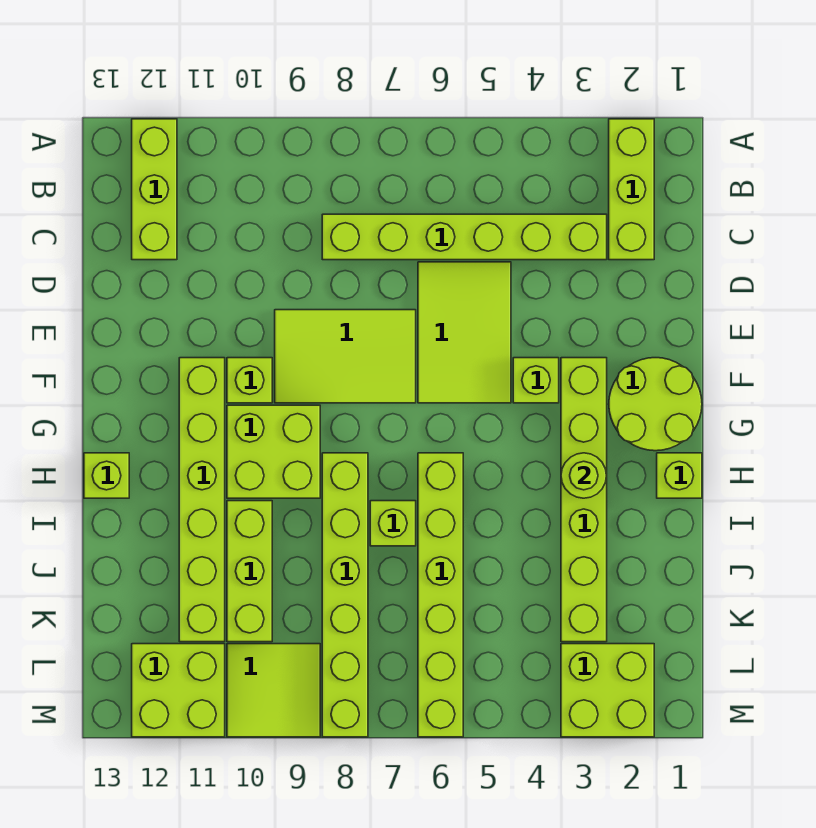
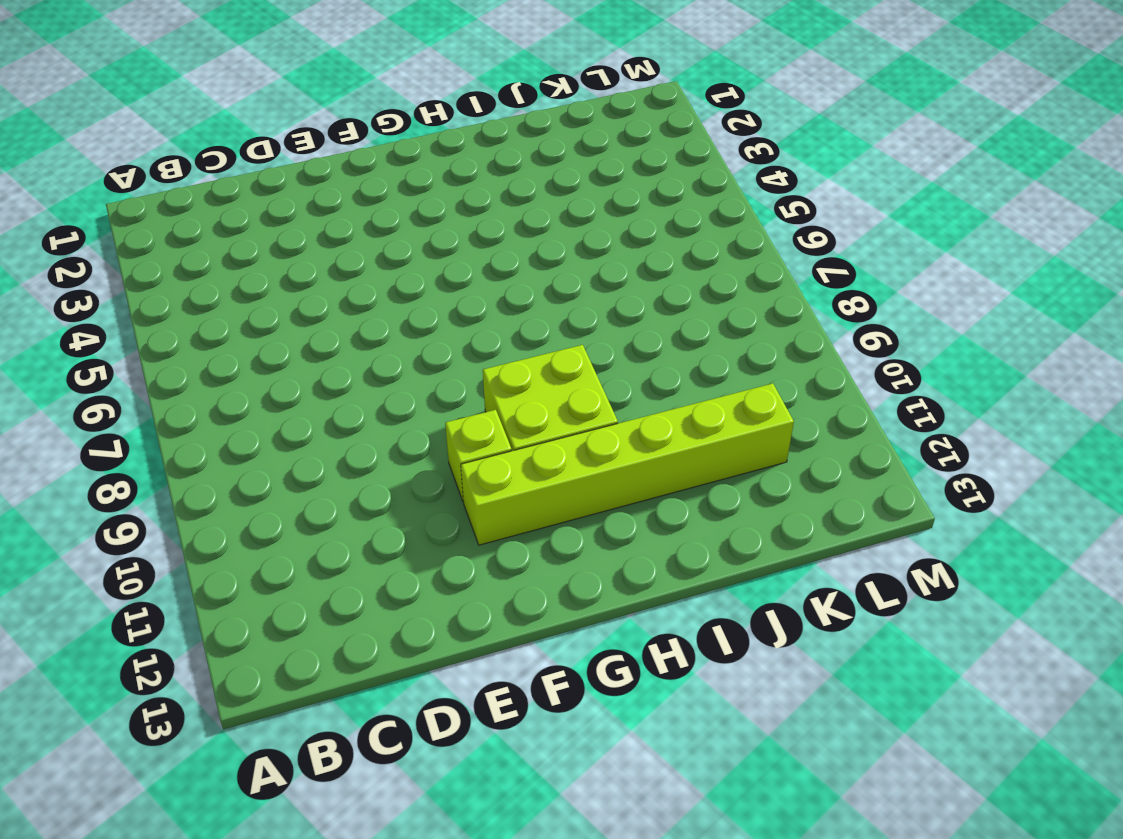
none -> lime 1x3 brick [609,119,654,260]
none -> lime 1x3 brick [132,119,177,260]
none -> lime 1x6 brick [322,214,607,260]

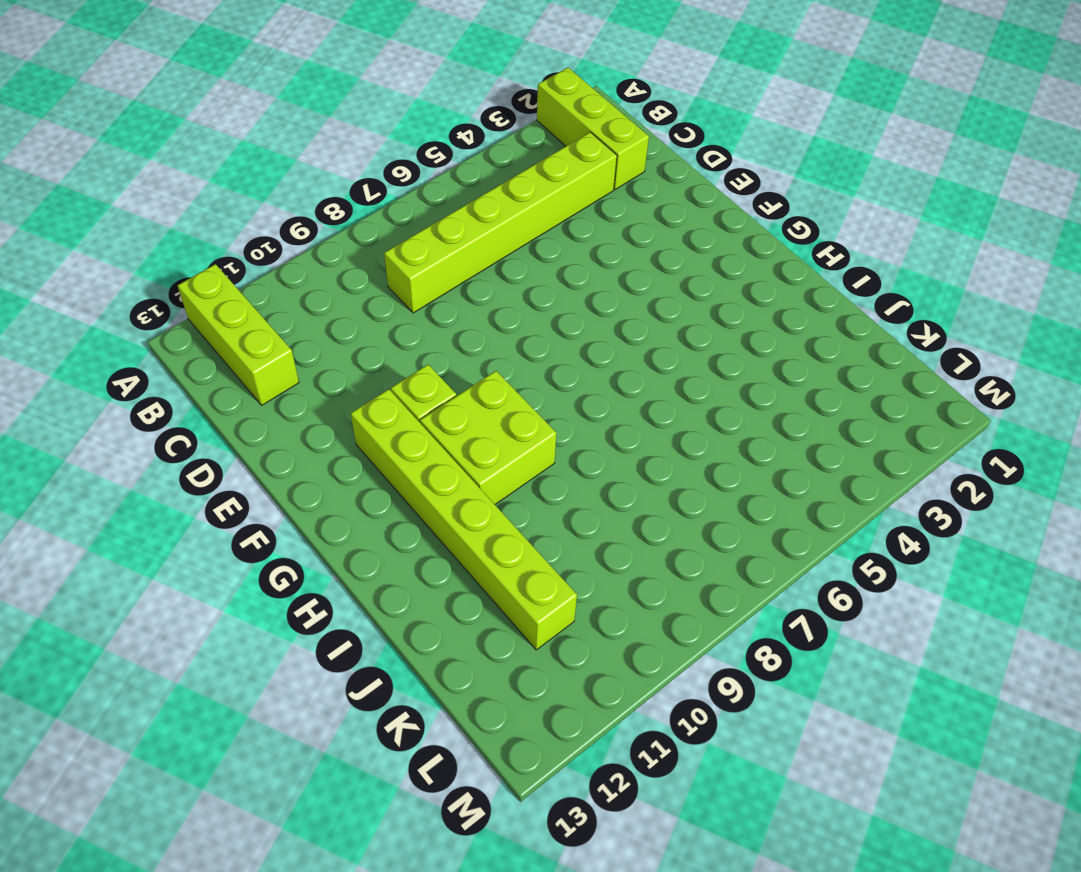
none -> lime 2x3 tile [418,262,511,403]
none -> lime 2x3 tile [275,310,416,403]
none -> lime 2x2 round brick [609,358,702,451]

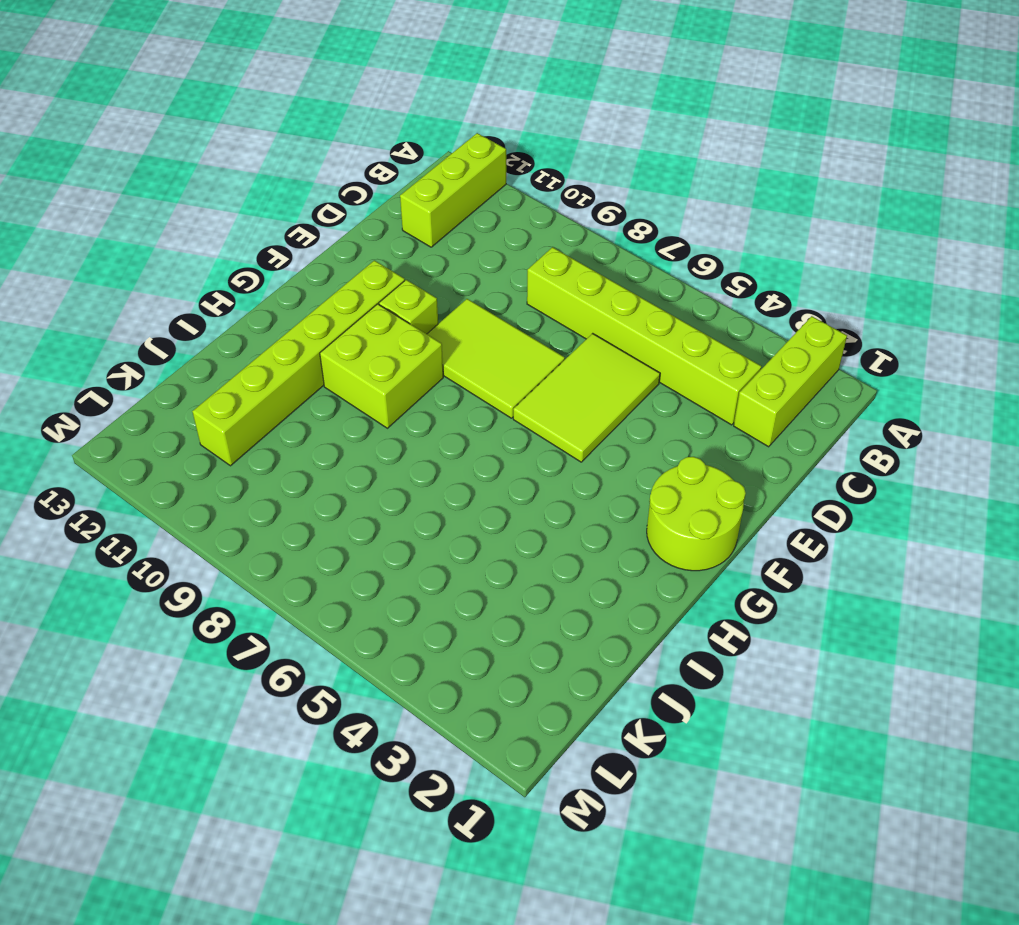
none -> lime 1x6 brick [561,358,607,642]
none -> lime 1x1 brick [513,358,559,403]
none -> lime 1x1 brick [657,453,702,498]

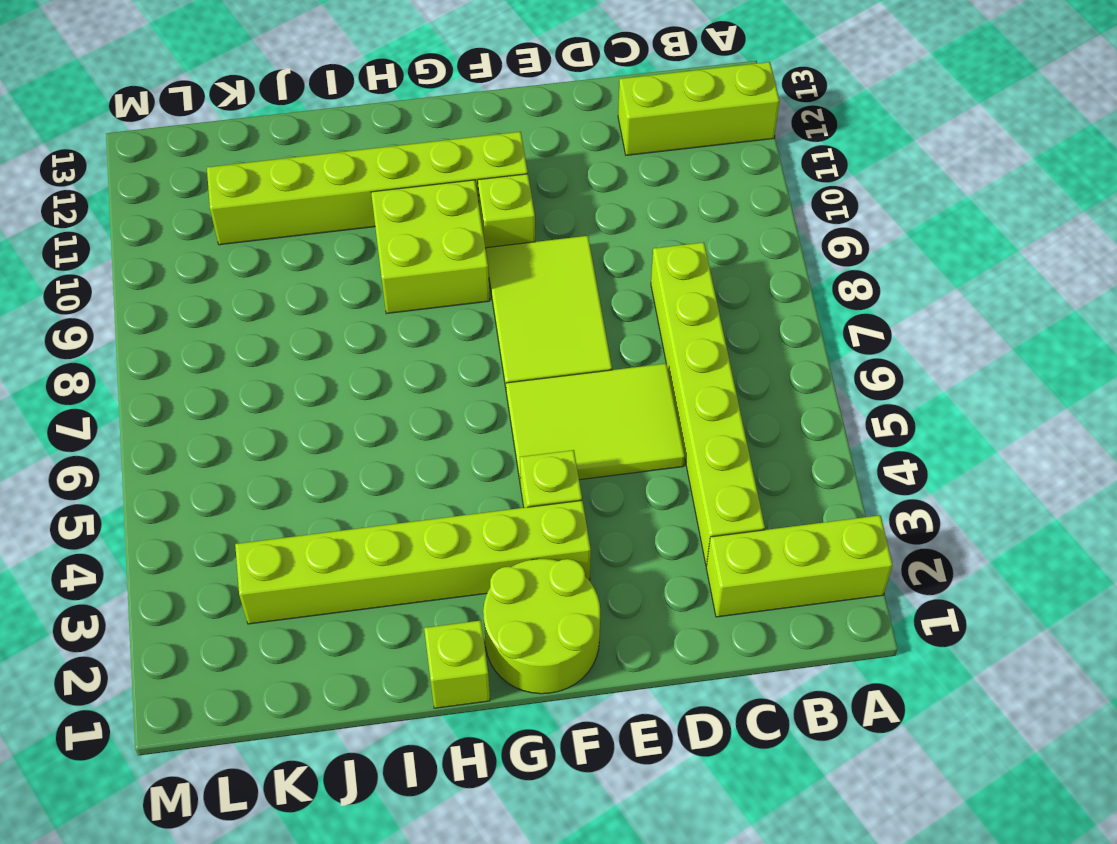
none -> lime 1x6 brick [418,453,463,737]
none -> lime 1x6 brick [322,453,368,737]
none -> lime 1x1 brick [84,453,129,498]

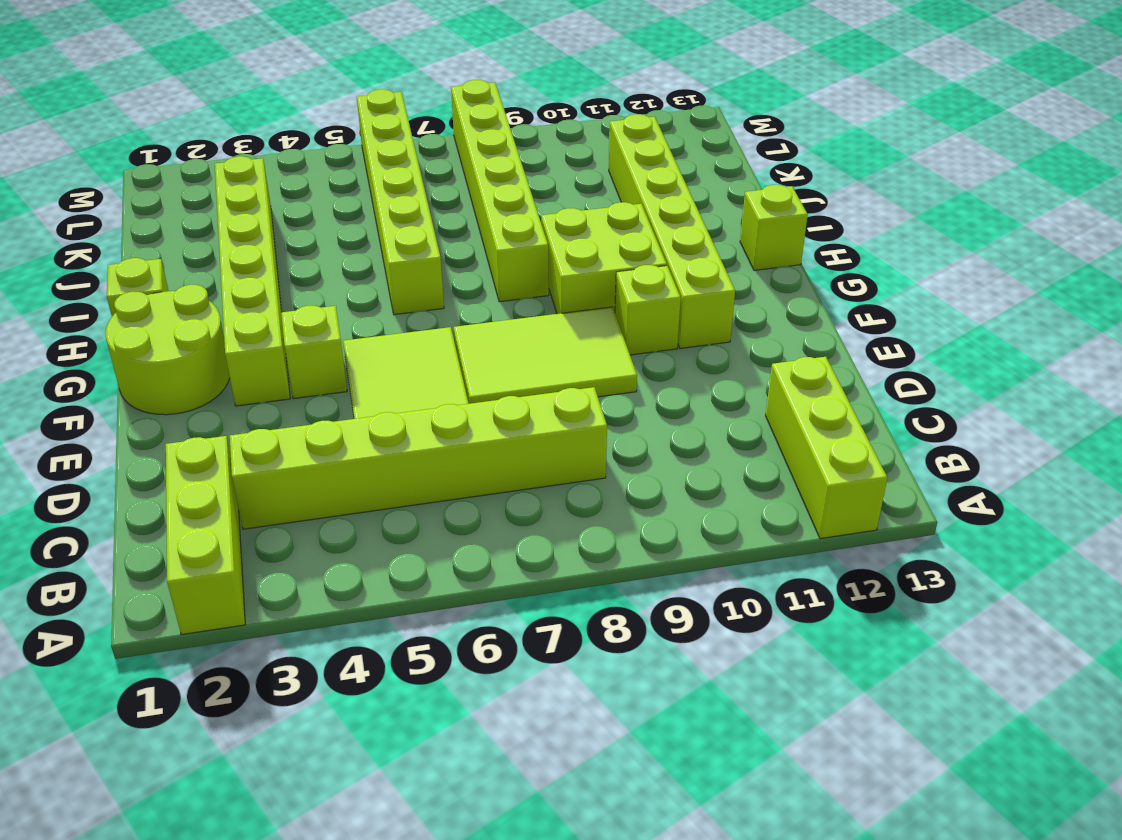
none -> lime 1x1 brick [370,501,416,546]
none -> lime 1x3 brick [227,501,272,642]
none -> lime 2x2 brick [561,644,654,737]

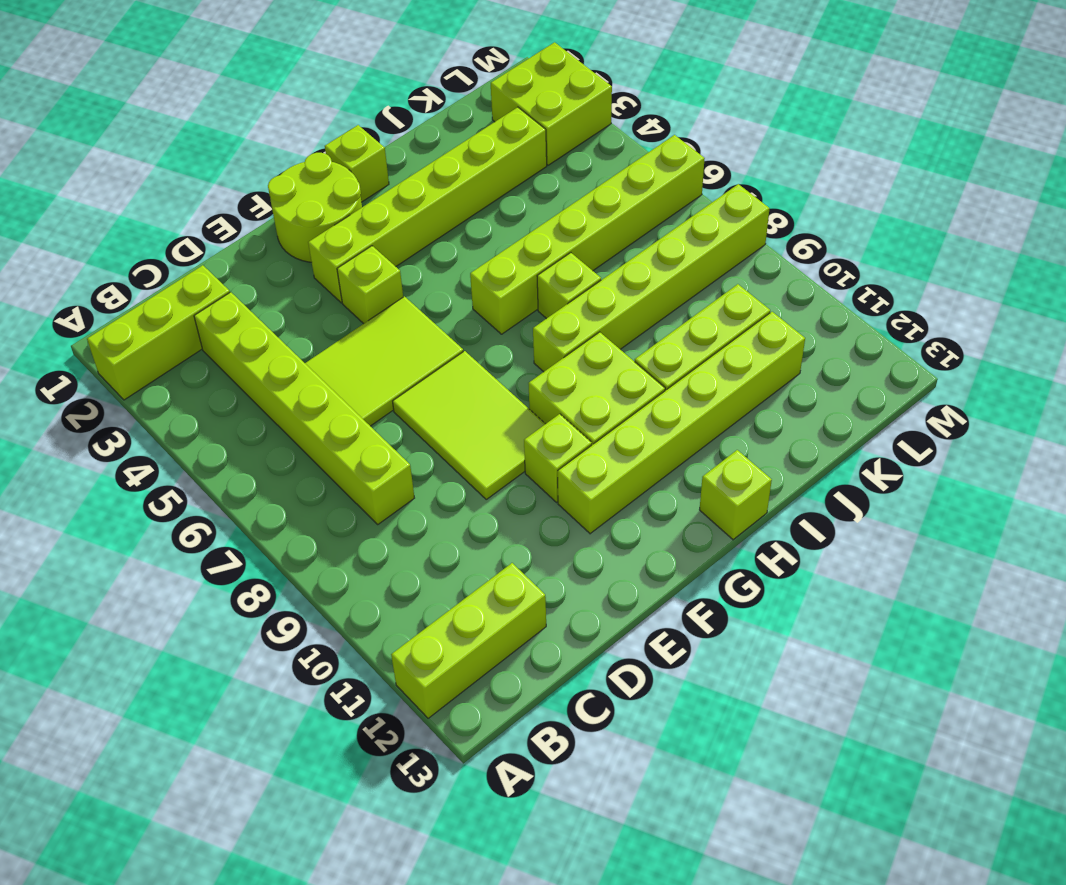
none -> lime 2x2 tile [227,644,320,737]
none -> lime 2x2 brick [132,644,225,737]
none -> lime 1x1 round brick [561,453,606,498]

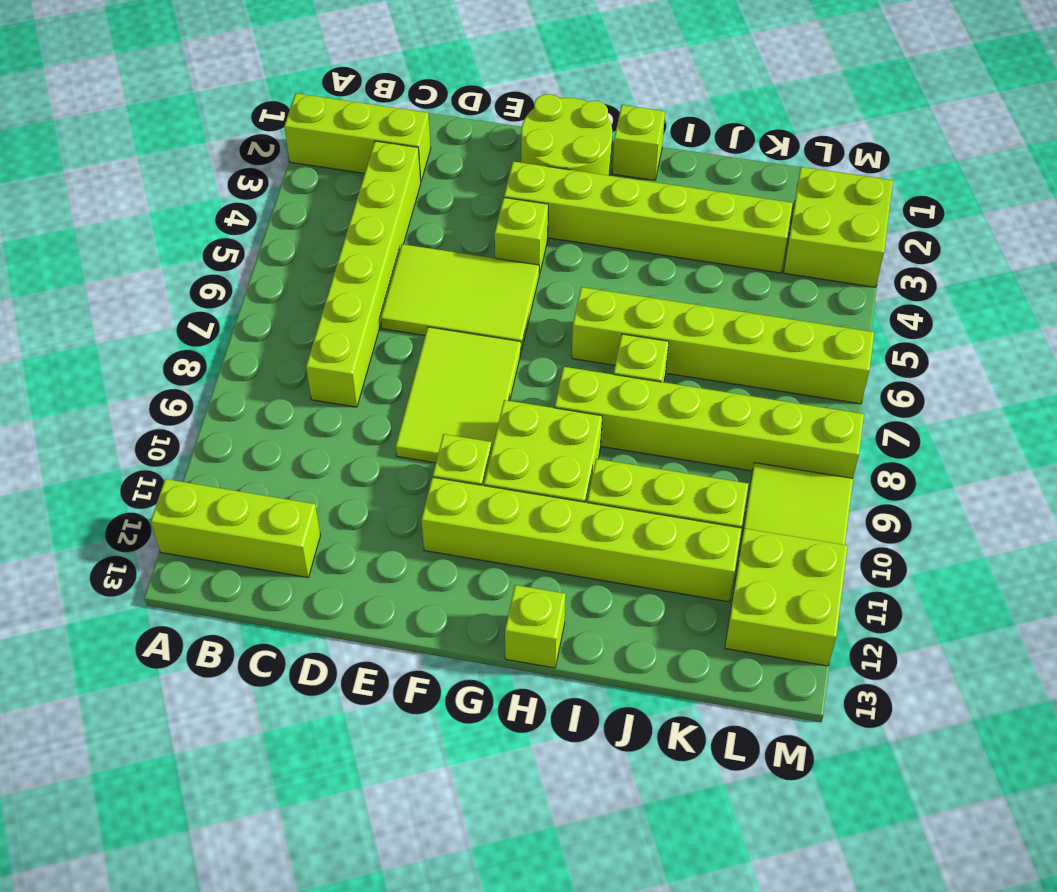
none -> lime 1x1 round brick [561,453,606,498]

